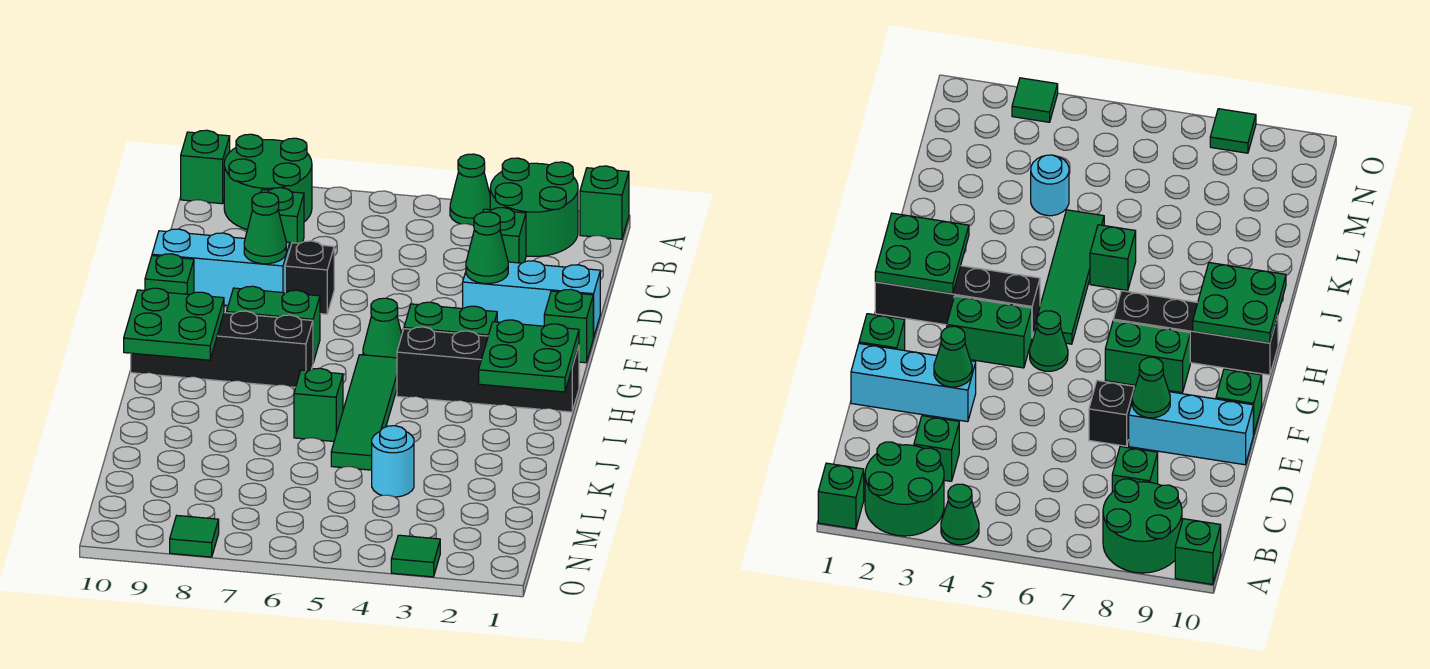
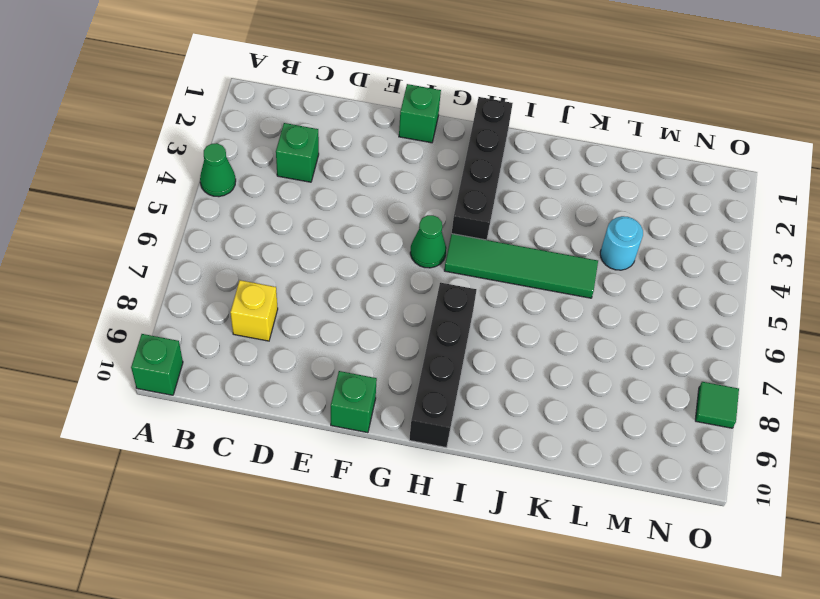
yellow 1x1 brick [230,280,278,341] -> green 1x1 brick [261,188,304,248]
none -> green 1x1 brick [580,166,629,239]
none -> green 2x2 round brick [490,158,578,256]
none -> green 2x2 round brick [224,134,312,230]

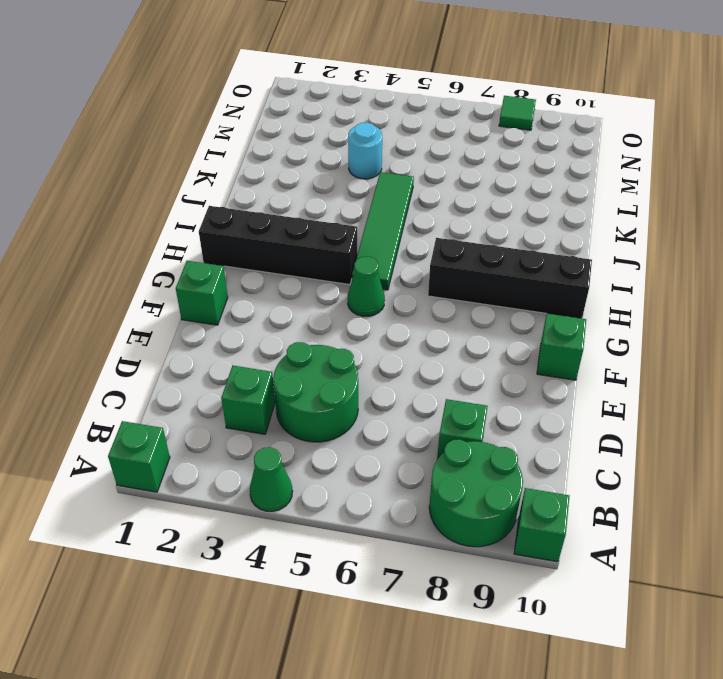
green 2x2 round brick [273,342,358,442] -> green 2x2 round brick moved to [490,158,578,256]
none -> cyan 1x3 brick [463,261,600,338]
none -> black 1x1 brick [285,241,334,314]
none -> cyan 1x3 brick [152,229,290,305]

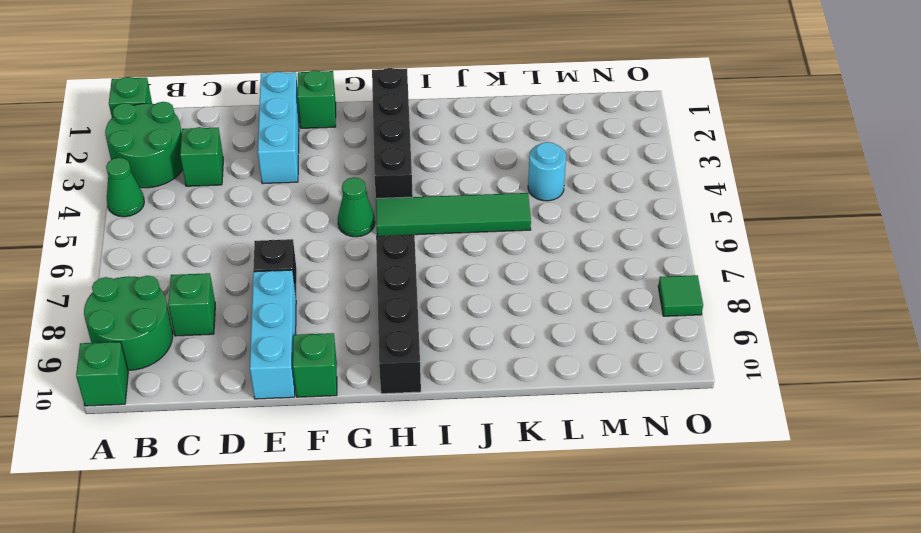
none -> green 1x2 brick [404,302,497,336]
none -> green 1x2 brick [227,286,320,362]
none -> green 1x1 brick [294,368,343,441]

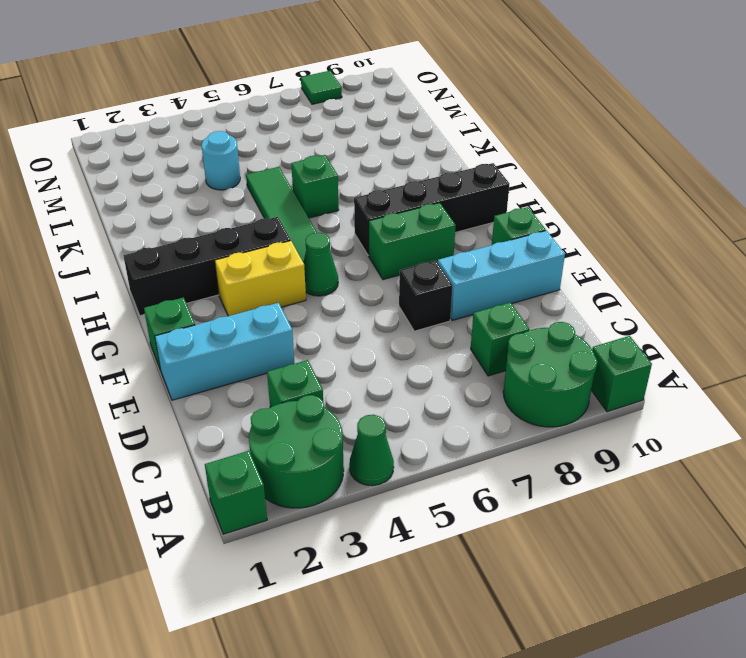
yellow 1x2 brick [215,241,306,316] -> green 1x2 brick [404,302,497,336]
none -> green 1x1 tile [391,535,440,577]
none -> green 1x1 cone [466,212,508,283]
none -> green 1x1 cone [244,192,286,264]

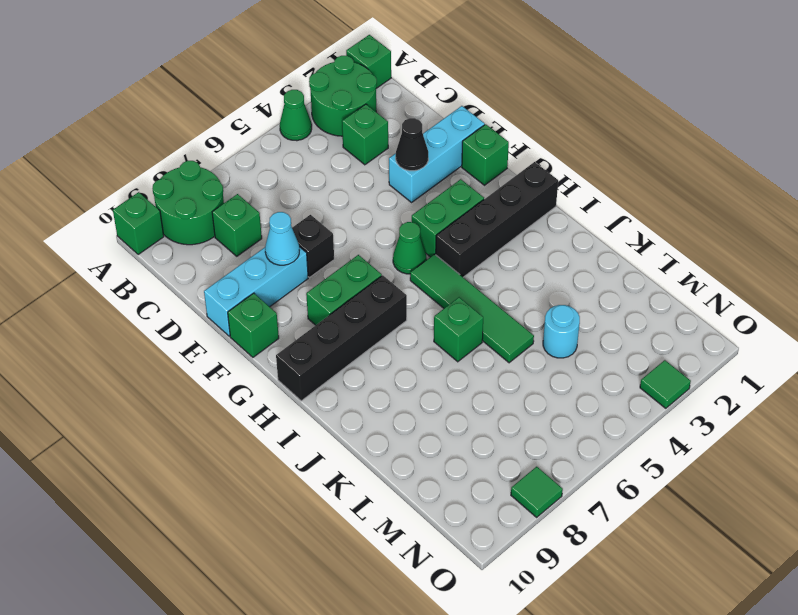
black 1x1 cone [396,118,428,171] -> green 1x1 cone [466,212,508,283]
cyan 1x1 cone [265,212,299,265] -> green 1x1 cone [244,192,286,264]
none -> green 2x2 plate [479,320,579,392]
none -> green 2x2 plate [124,288,224,360]

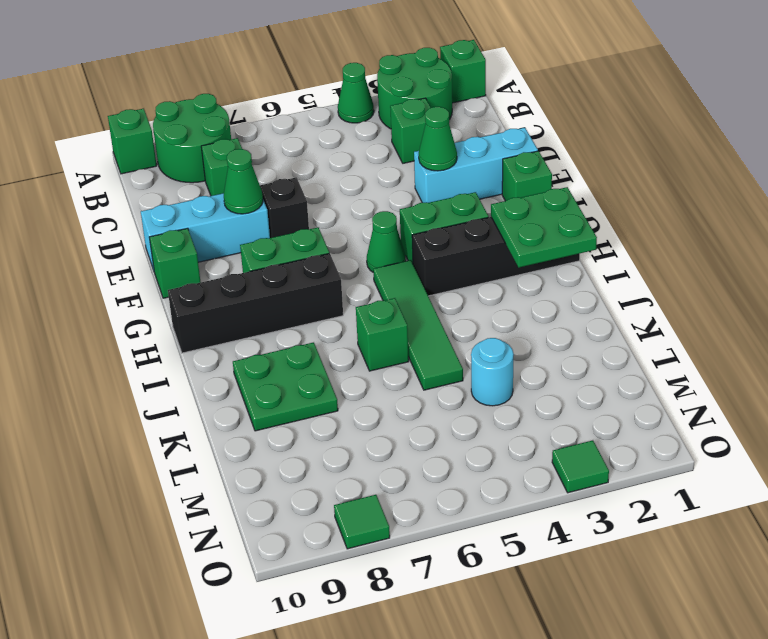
green 2x2 plate [233,342,338,431] -> green 2x2 plate moved to [124,288,224,360]

